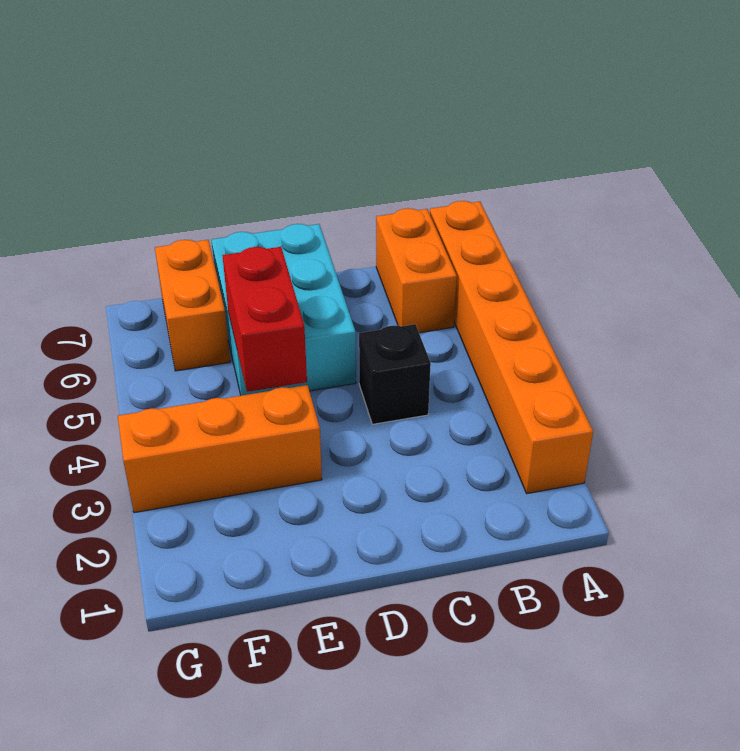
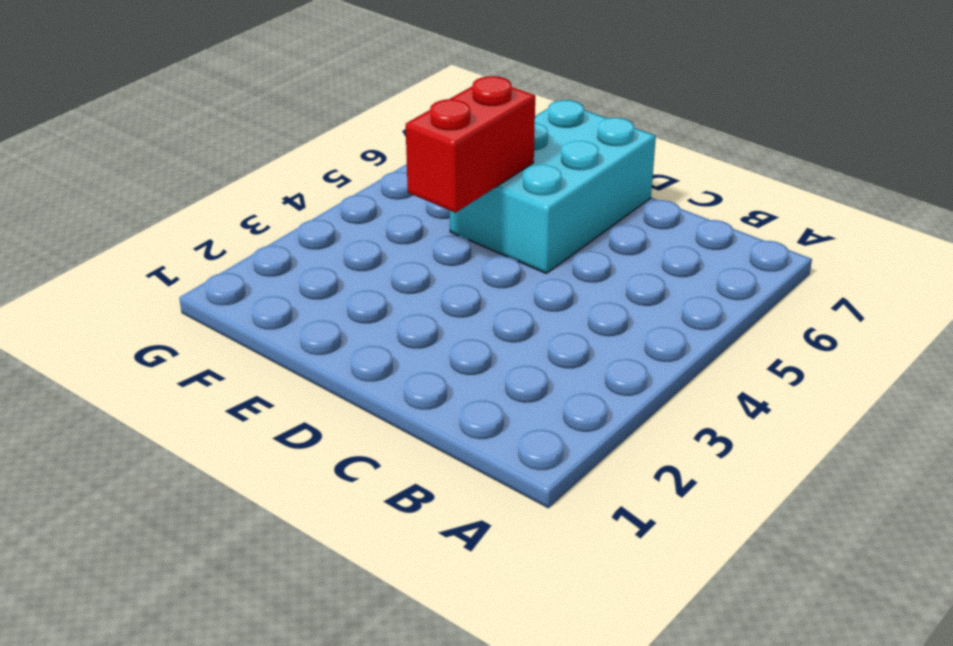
none -> orange 1x6 brick [430,201,593,494]
none -> orange 1x2 brick [376,208,457,333]

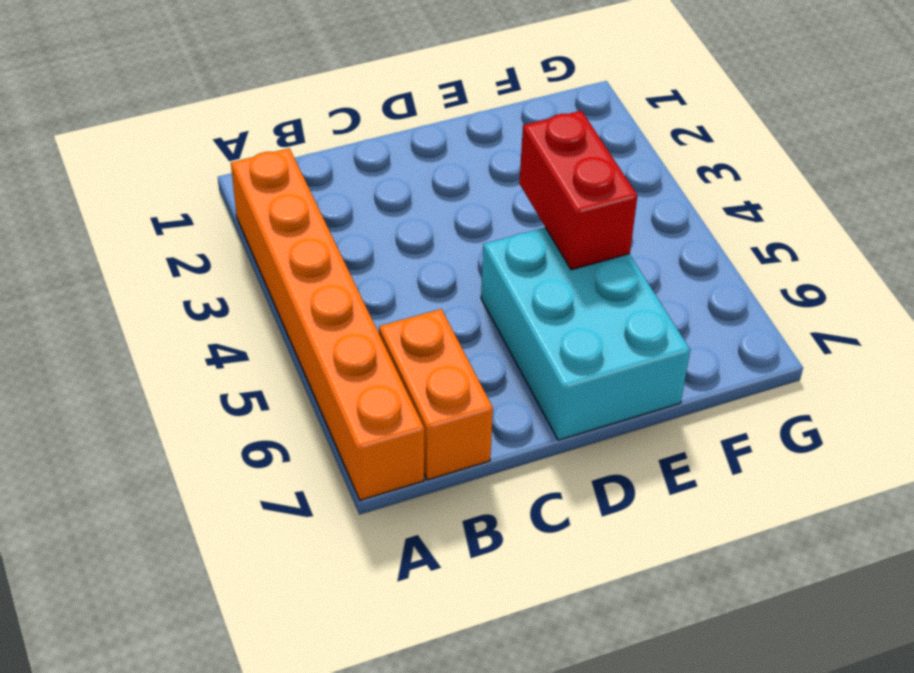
none -> black 1x1 brick [359,324,431,424]
none -> orange 1x3 brick [118,385,322,513]

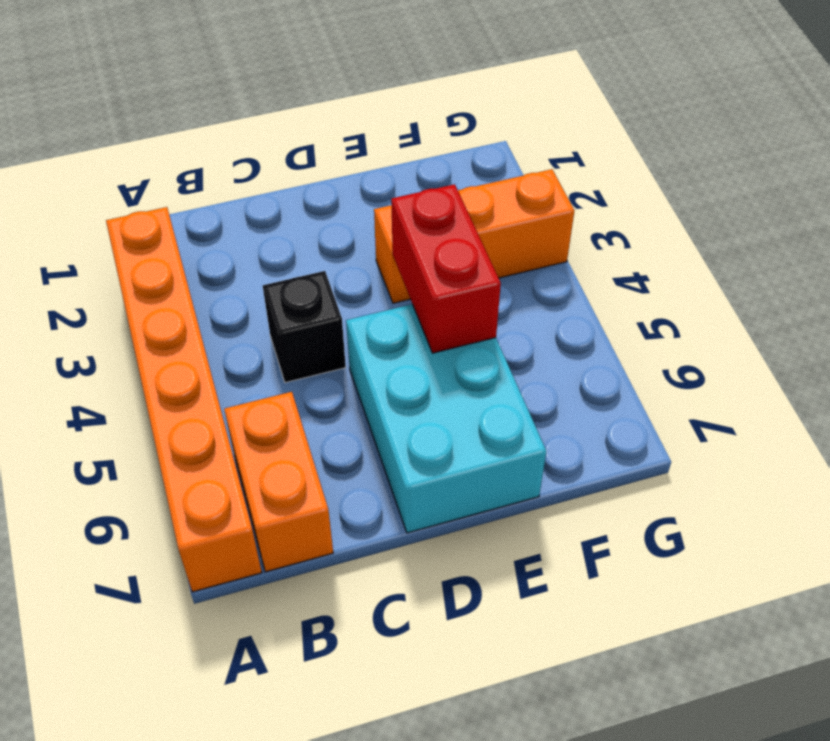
none -> orange 1x2 brick [155,240,230,371]

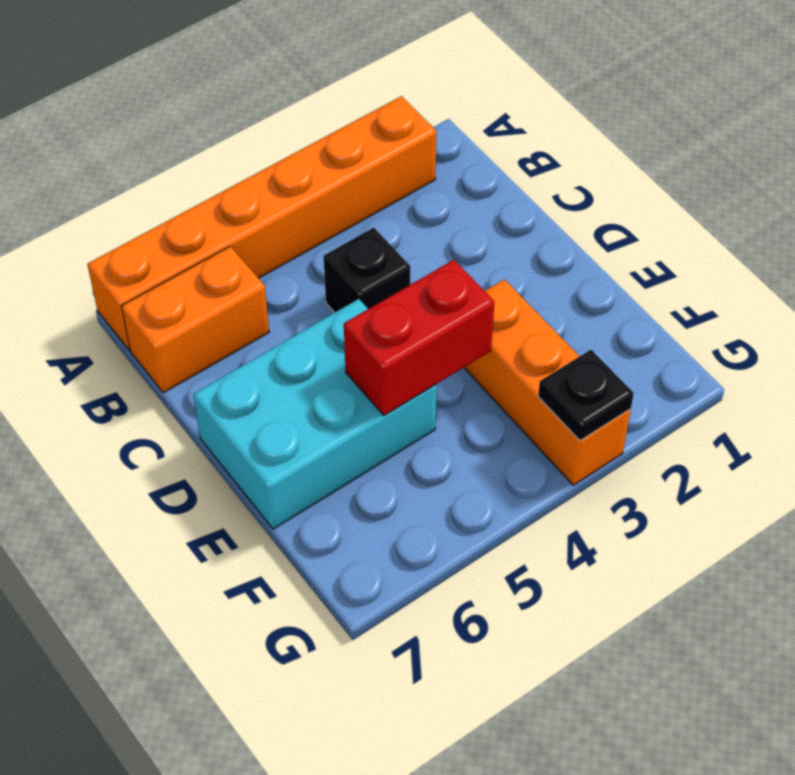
black 1x1 plate [538,350,634,441] -> none
none -> orange 1x2 brick [155,240,230,371]

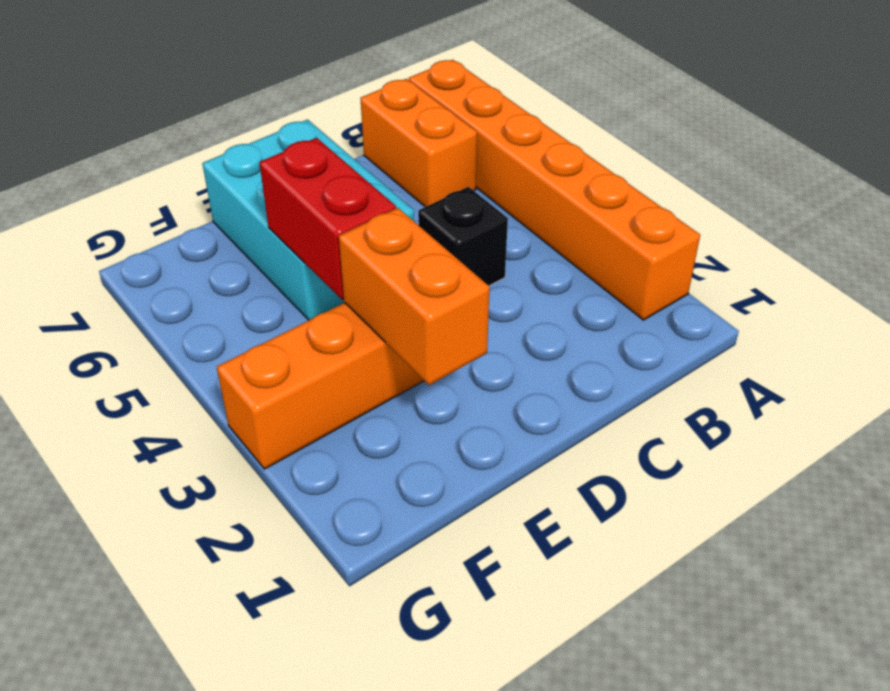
orange 1x2 brick [339,208,490,385] -> orange 1x2 brick moved to [155,240,230,371]

